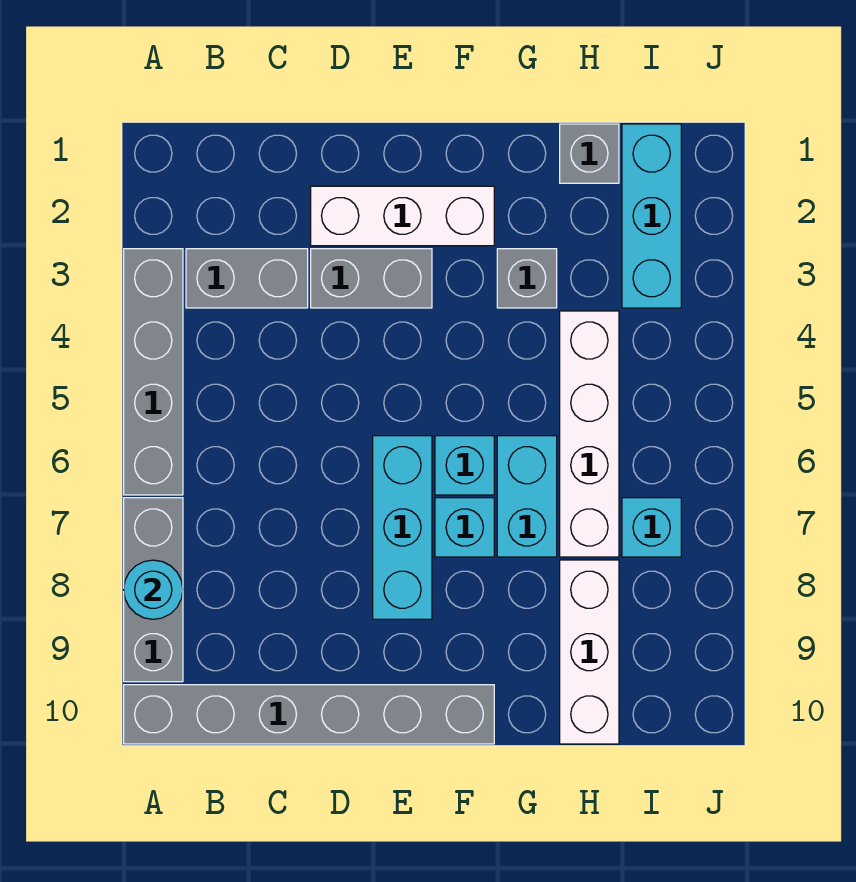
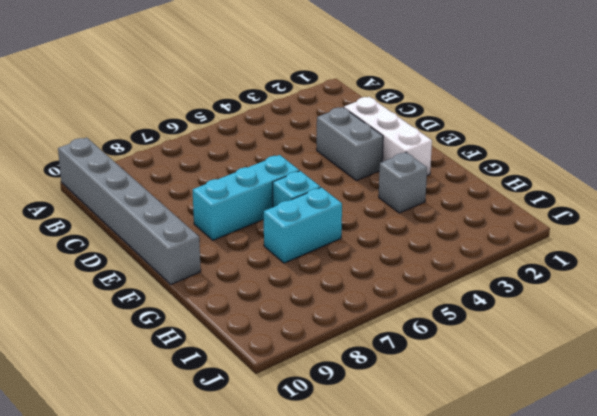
none -> grey 1x4 brick [124,249,183,495]
none -> grey 1x3 brick [124,498,183,682]
none -> grey 1x2 brick [186,249,308,308]

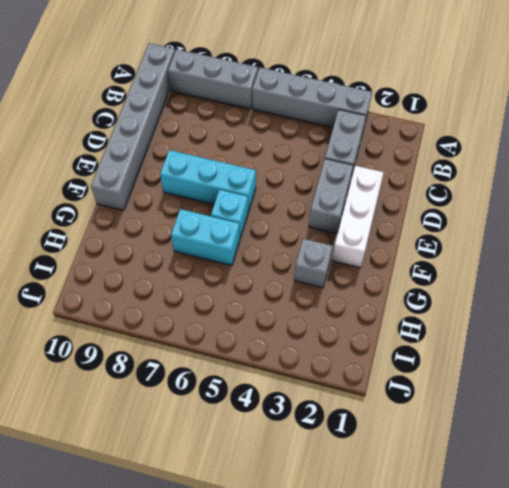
none -> cyan 1x1 brick [435,498,494,557]
none -> grey 1x1 brick [560,124,619,183]
none -> white 1x4 brick [560,311,619,557]

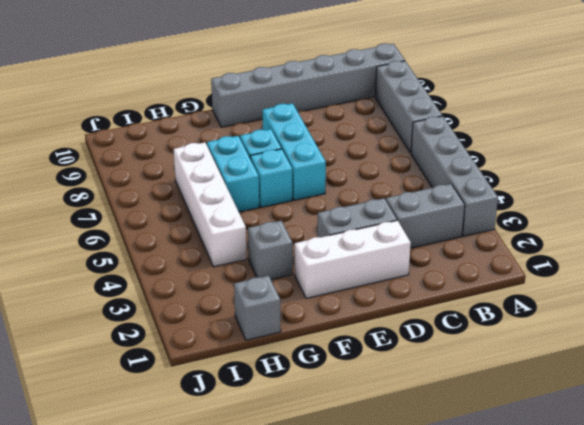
none -> white 1x3 brick [560,560,619,744]
none -> cyan 1x3 brick [622,124,681,308]
none -> cyan 1x1 brick [622,498,681,557]

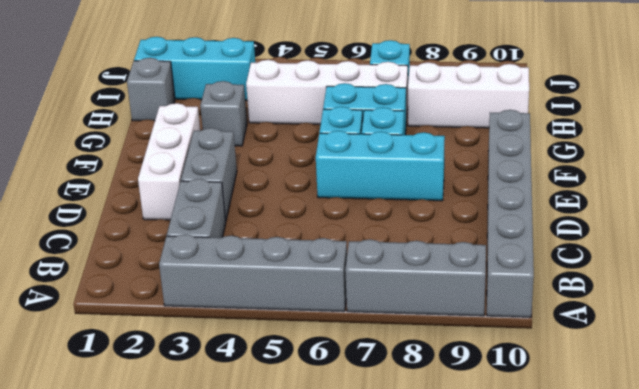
none -> cyan 1x1 round brick [124,560,183,619]

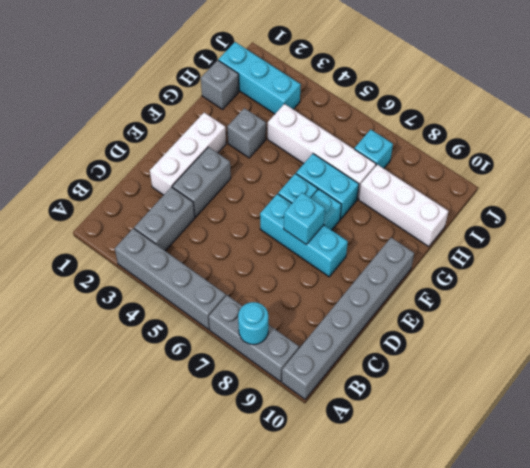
cyan 1x1 brick [284,193,325,245] -> none

